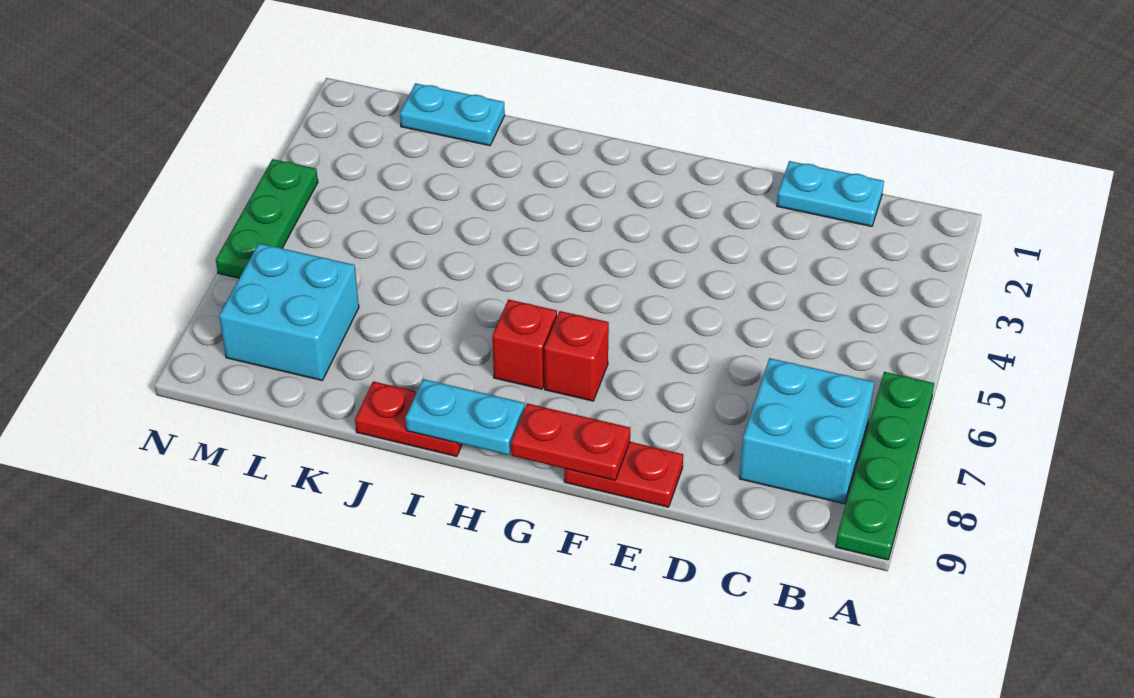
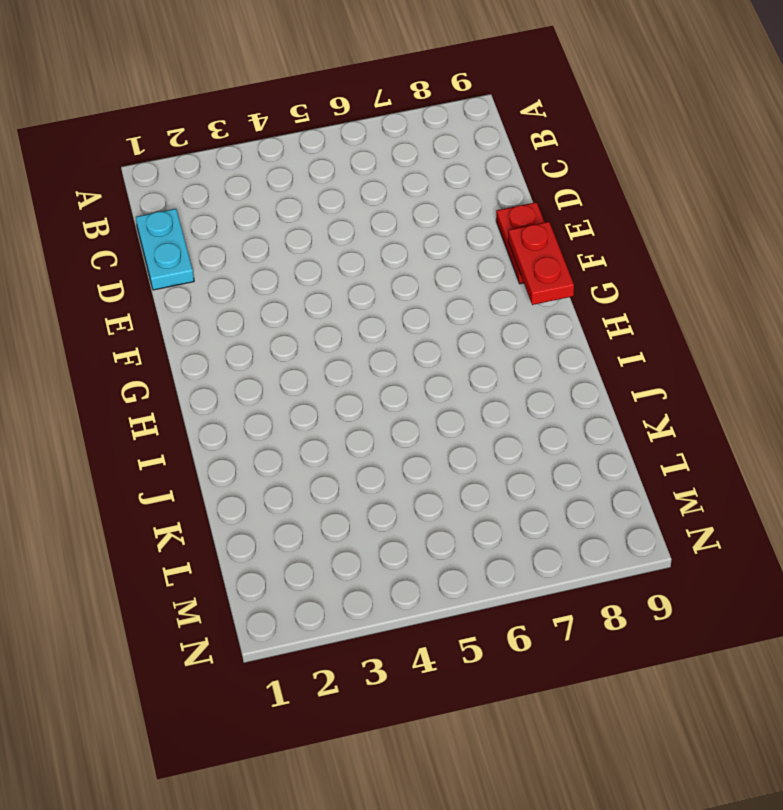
none -> green 1x4 plate [836,372,934,560]
none -> cyan 2x2 brick [739,358,874,504]
none -> red 1x1 brick [544,311,609,401]

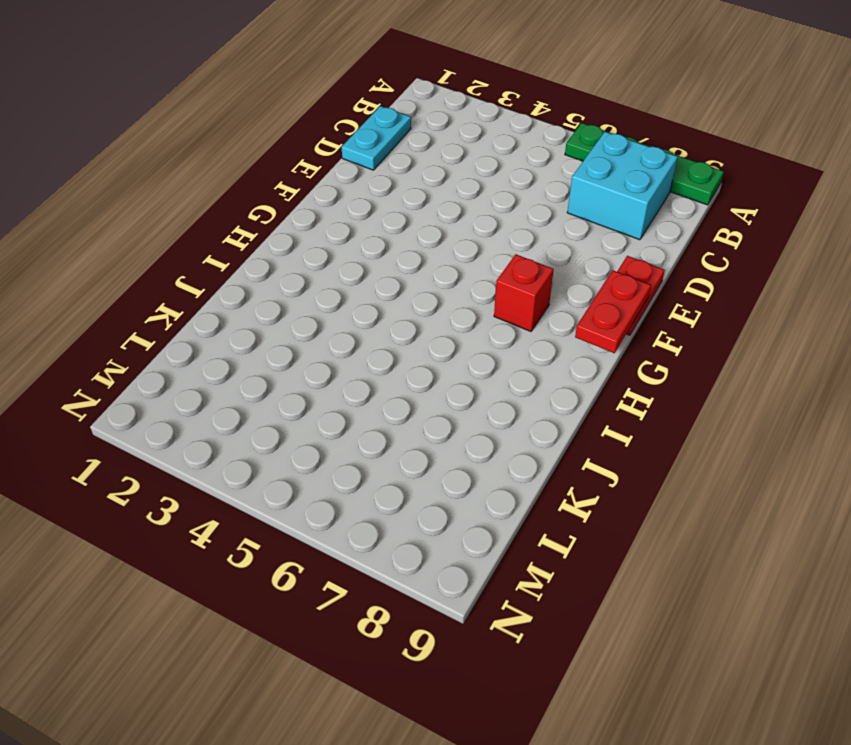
none -> red 1x1 brick [492,300,557,389]
none -> red 1x2 plate [355,381,462,457]
none -> cyan 1x2 plate [400,83,505,146]

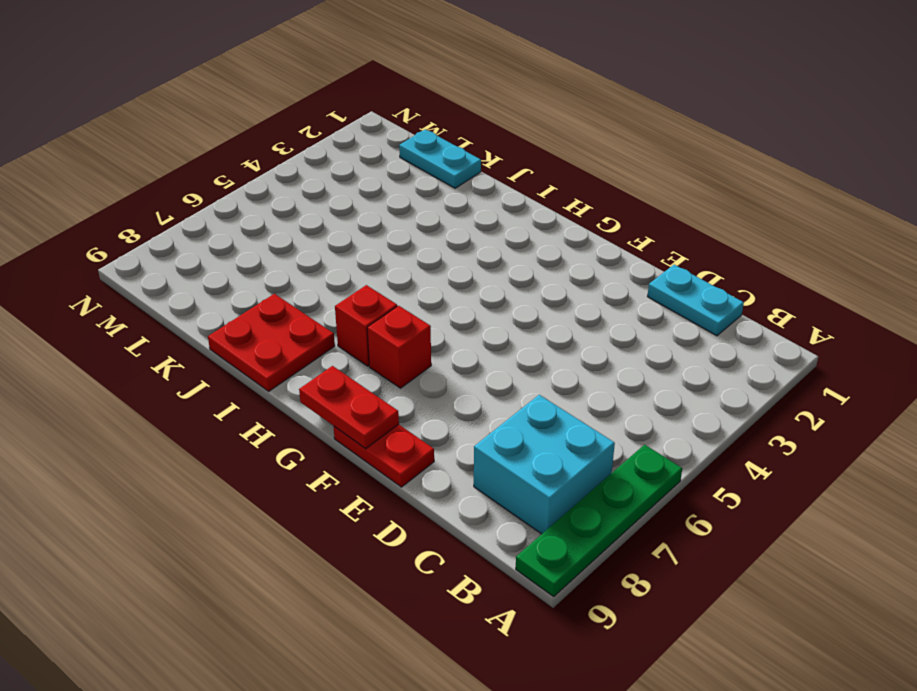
red 2x2 plate [208,294,335,391] -> red 1x2 plate [355,381,462,457]
none -> cyan 2x2 brick [219,243,359,380]
none -> green 1x3 plate [216,159,318,278]
none -> cyan 1x2 plate [406,379,525,455]

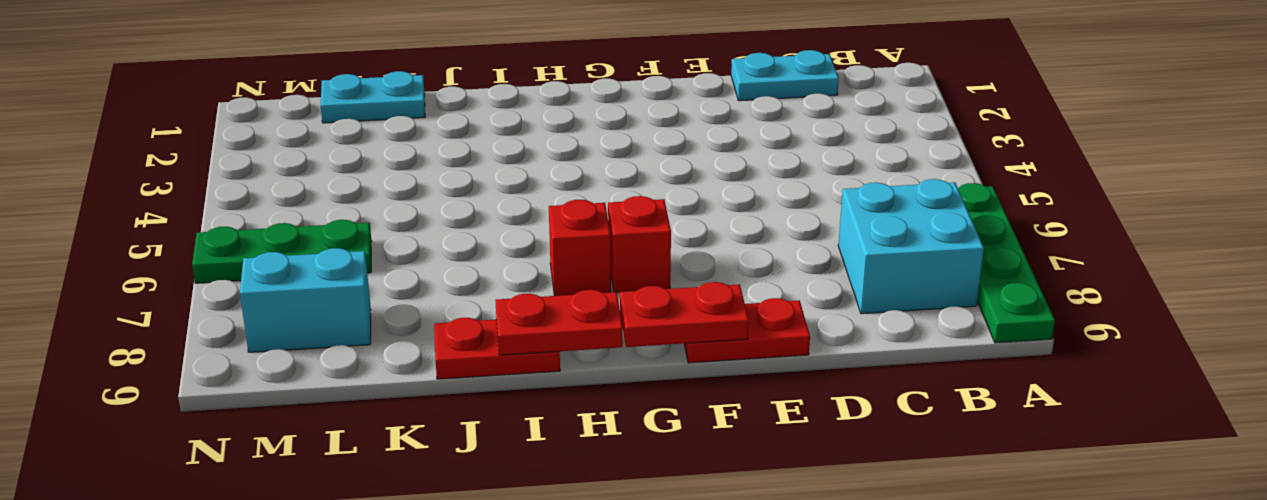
red 1x2 plate [495,290,623,355] -> cyan 1x2 plate [406,379,525,455]
green 1x3 plate [192,220,372,283] -> green 1x3 plate turned to [216,159,318,278]
cyan 1x2 brick [240,248,371,352] -> cyan 2x2 brick [219,243,359,380]

